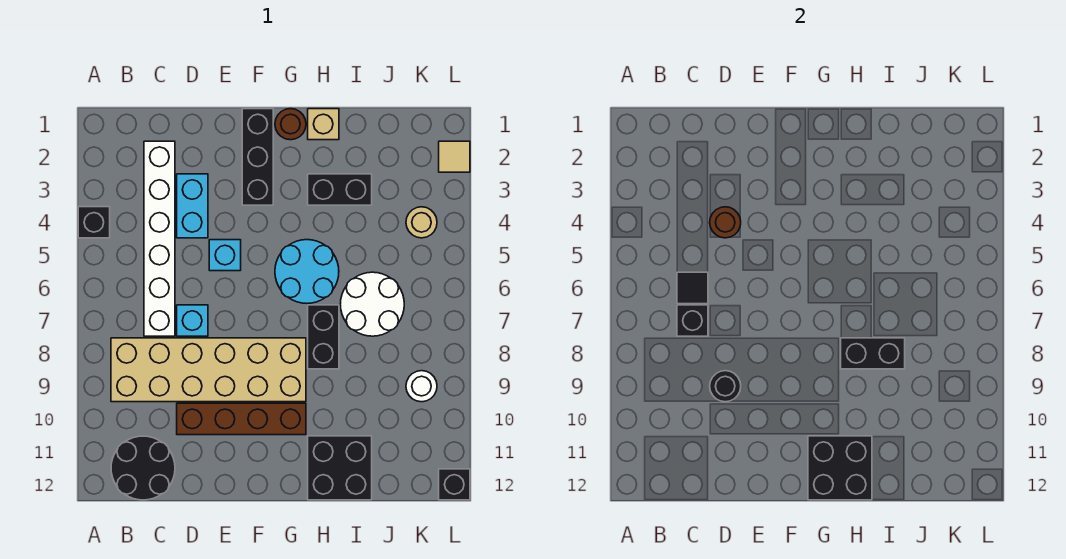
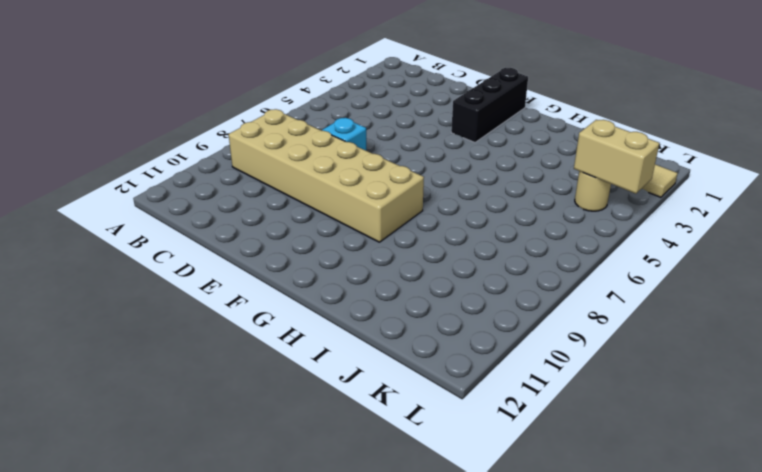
tan 1x2 brick [574,120,659,194] -> none
none -> black 1x1 brick [78,207,110,238]
none -> black 2x2 round brick [111,436,175,500]
none -> white 1x6 brick [144,141,175,336]

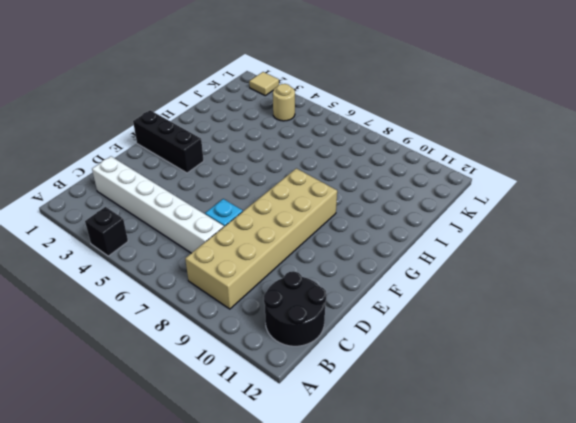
none -> cyan 1x2 brick [177,174,208,238]
none -> brown 1x4 brick [177,403,306,435]
none -> cyan 1x1 brick [209,240,241,271]

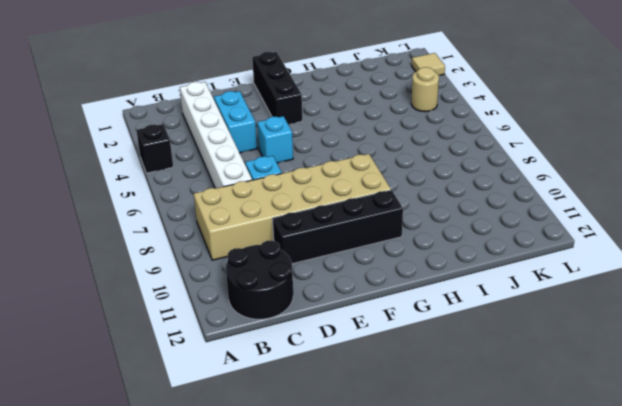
black 1x4 brick [272,190,403,264] -> brown 1x4 brick [177,403,306,435]
none -> brown 1x1 round brick [275,109,306,140]
none -> cyan 2x2 round brick [275,240,339,303]
none -> tan 1x1 brick [308,109,339,140]

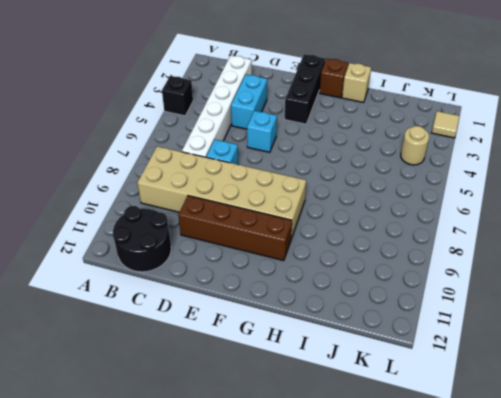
brown 1x1 brick [319,59,348,98] -> brown 1x1 round brick [275,109,306,140]
none -> cyan 2x2 round brick [275,240,339,303]
none -> black 1x2 brick [308,174,372,205]
none -> black 1x2 brick [308,305,339,369]

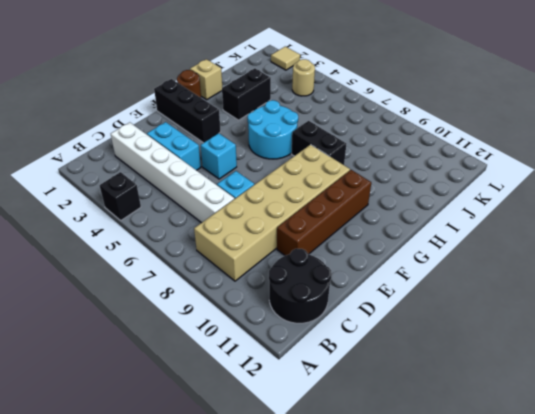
none -> black 2x2 brick [308,436,372,500]
none -> white 2x2 round brick [340,272,404,336]
none -> white 1x1 round brick [406,371,437,402]

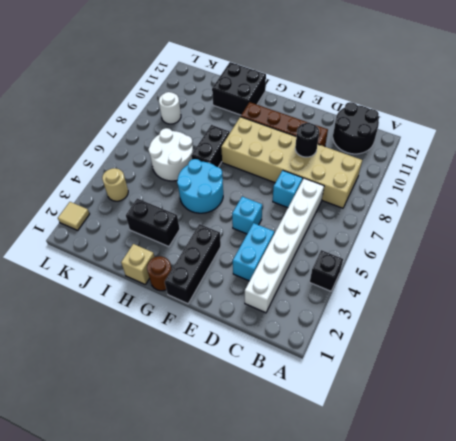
none -> black 1x1 brick [439,469,470,500]
none -> black 1x1 tile [677,272,708,304]
none -> black 1x1 brick [677,305,708,336]

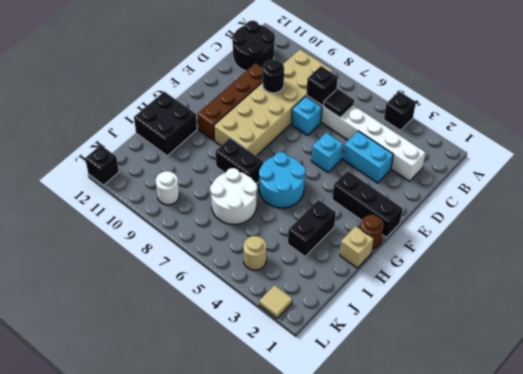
none -> brown 1x1 round brick [710,207,741,238]
none -> black 2x2 brick [808,436,872,500]
none -> black 1x2 brick [841,338,905,369]

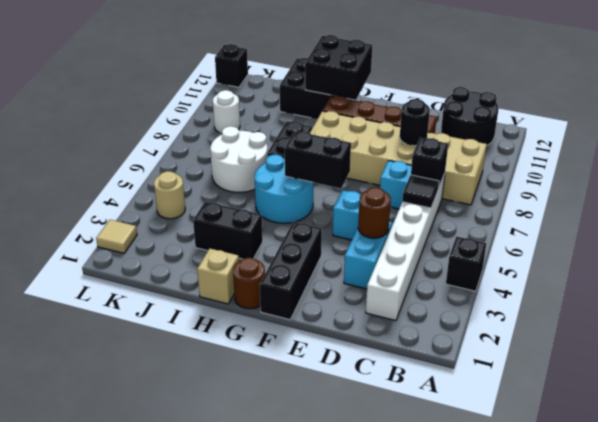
black 1x2 brick [285,131,351,188] -> black 1x2 brick moved to [841,338,905,369]

